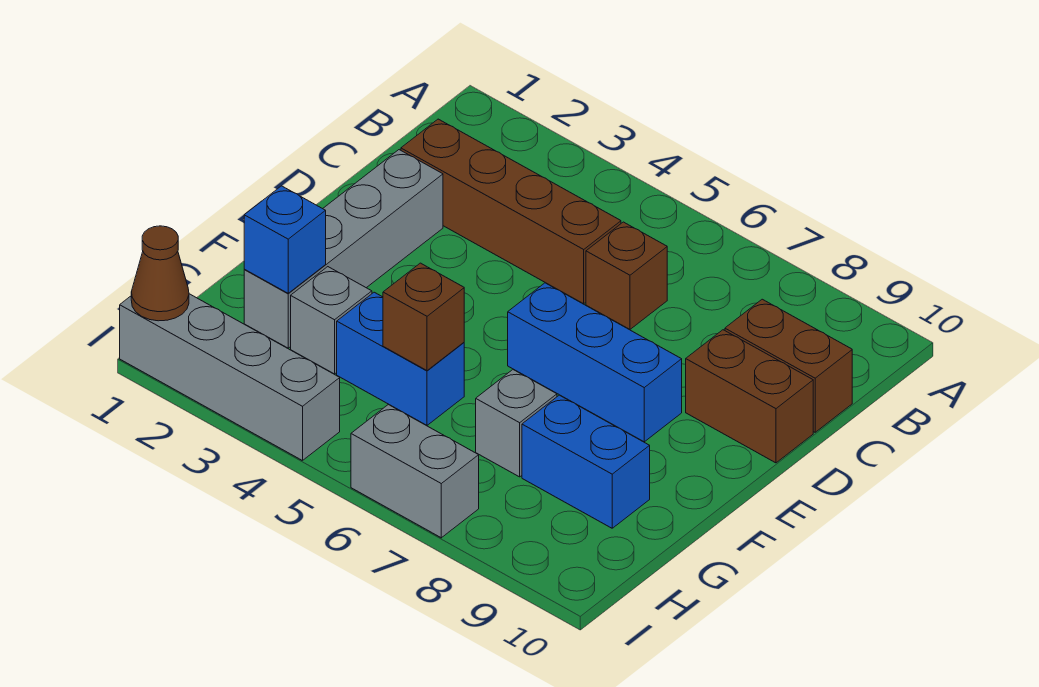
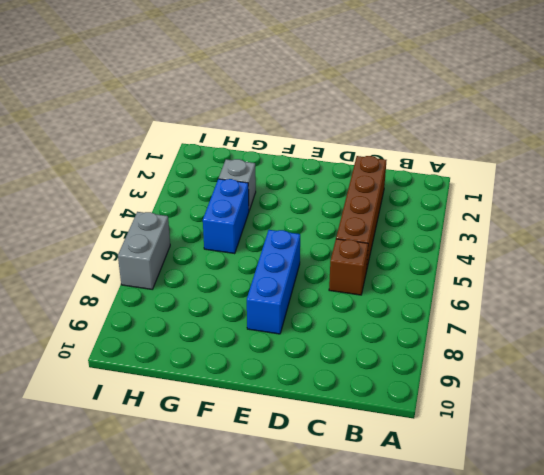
none -> brown 1x2 brick [725,299,852,432]
none -> grey 1x4 brick [244,150,443,348]
none -> brown 1x2 brick [686,330,813,463]

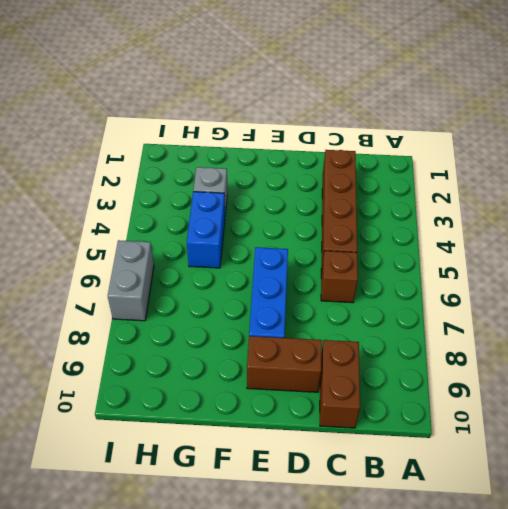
brown 1x2 brick [247,336,322,392] -> brown 1x2 brick turned to [686,330,813,463]
none -> grey 1x4 brick [244,150,443,348]
none -> grey 1x1 brick [476,370,557,477]
none -> blue 1x2 brick [522,395,650,528]

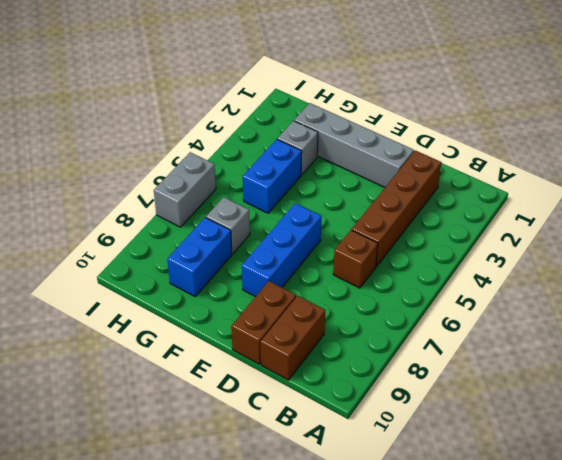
none -> grey 1x4 brick [120,294,340,461]
none -> blue 1x1 brick [244,186,326,293]
none -> brown 1x1 brick [383,263,464,371]

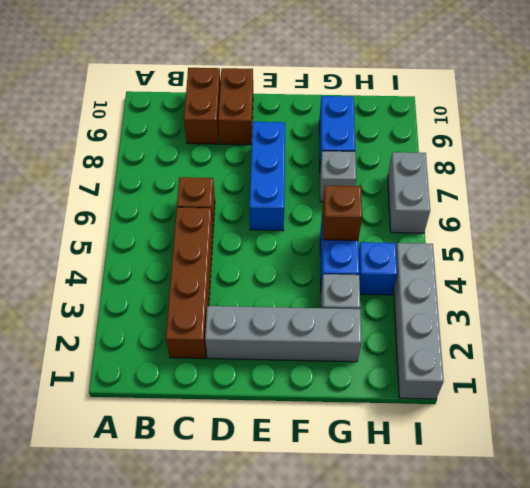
blue 1x1 brick [359,242,397,295] -> blue 1x1 brick moved to [244,186,326,293]
none -> brown 1x1 cone [131,226,189,321]

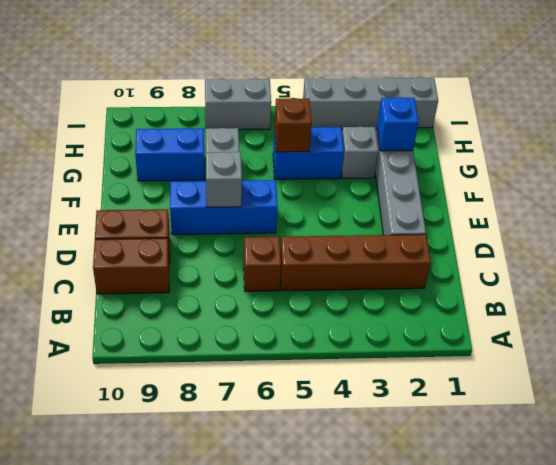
grey 1x1 brick [206,152,242,207] -> none
none -> brown 1x1 cone [131,226,189,321]

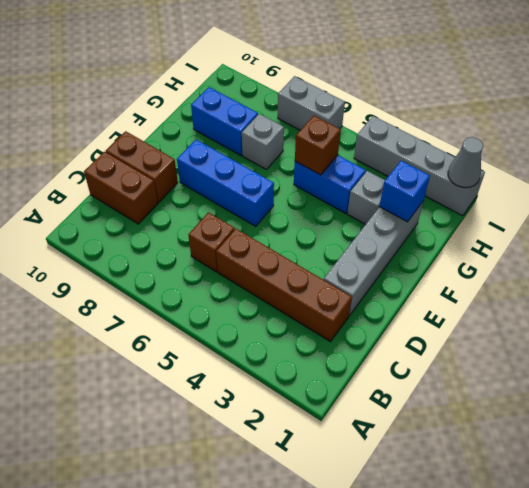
grey 1x1 cone [448,137,484,188] -> brown 1x1 cone [131,226,189,321]

